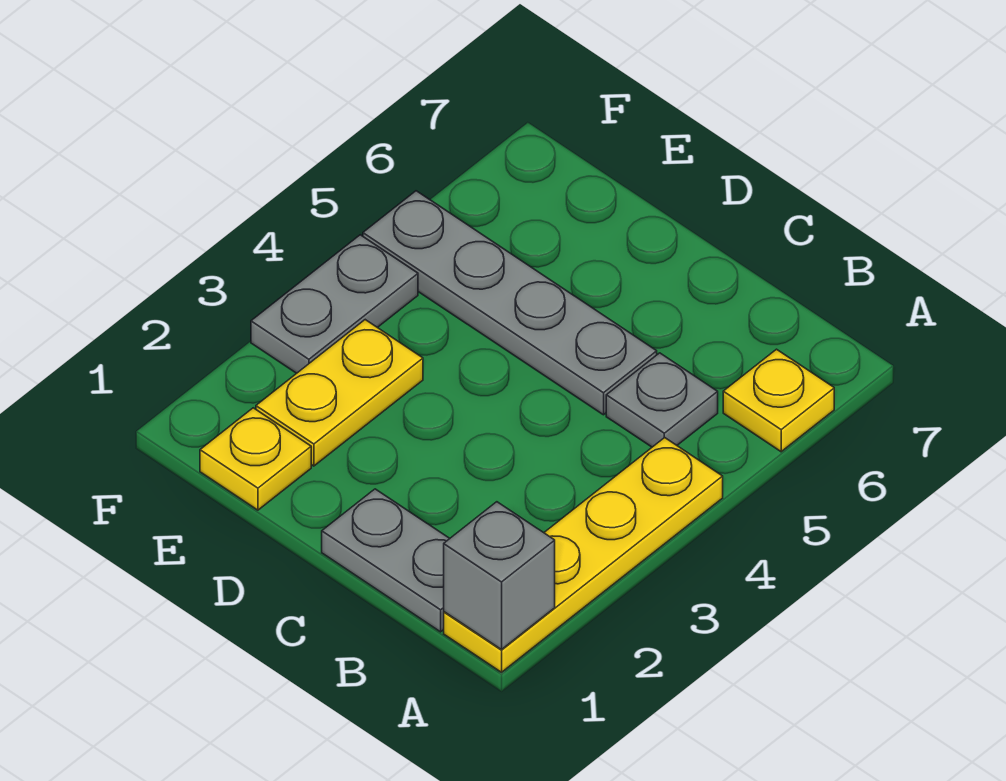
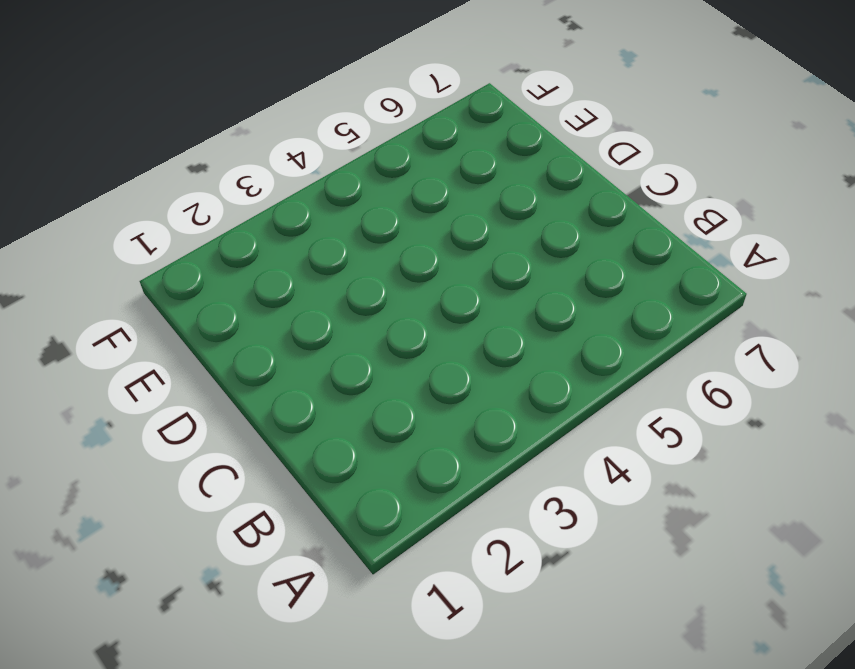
none -> yellow 1x4 plate [444,438,723,672]
none -> yellow 1x1 plate [723,349,834,452]

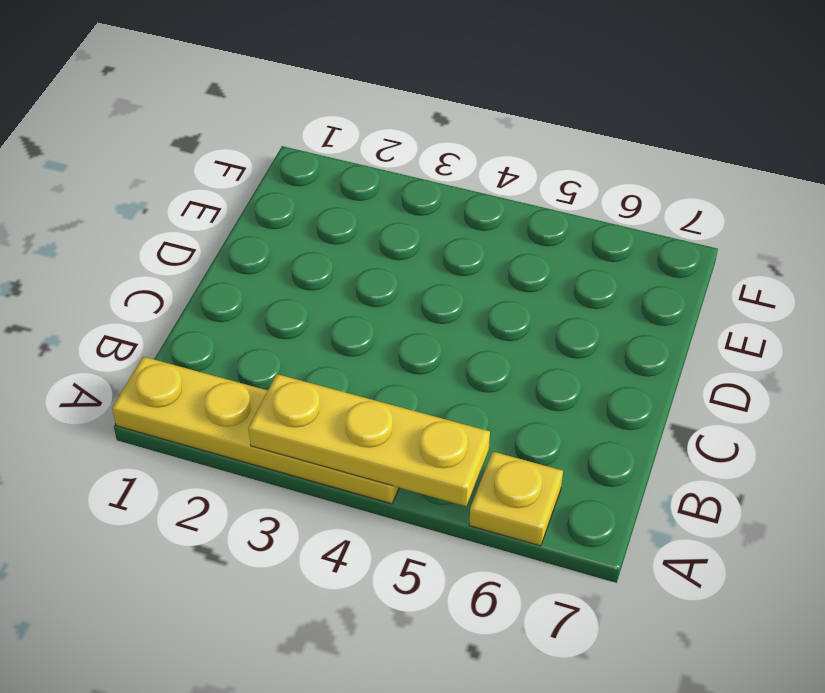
yellow 1x3 plate [248,374,490,506] -> none
none -> grey 1x2 plate [322,489,450,632]
none -> grey 1x1 plate [606,353,718,447]

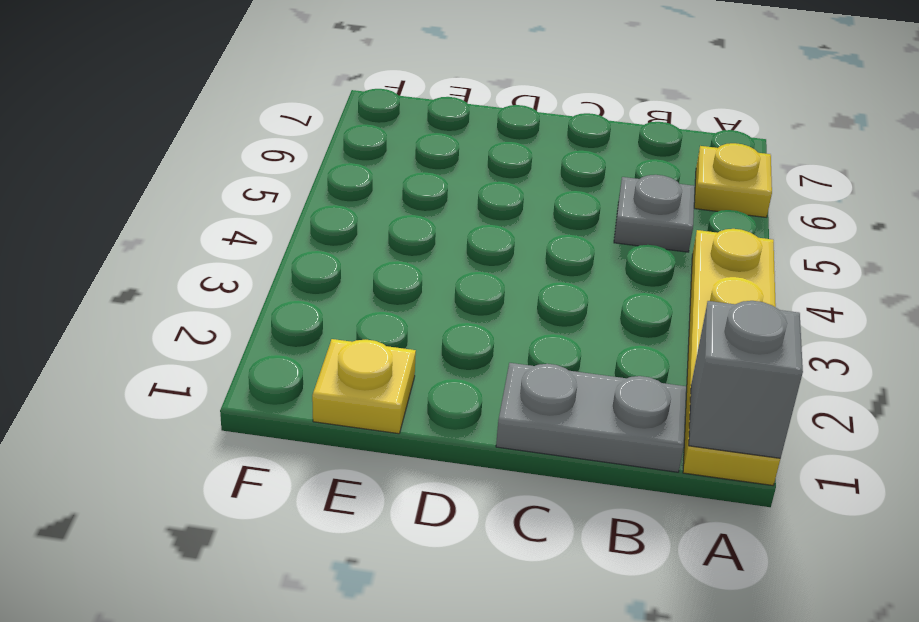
none -> grey 1x4 plate [363,191,657,415]
none -> yellow 1x2 plate [256,320,423,466]

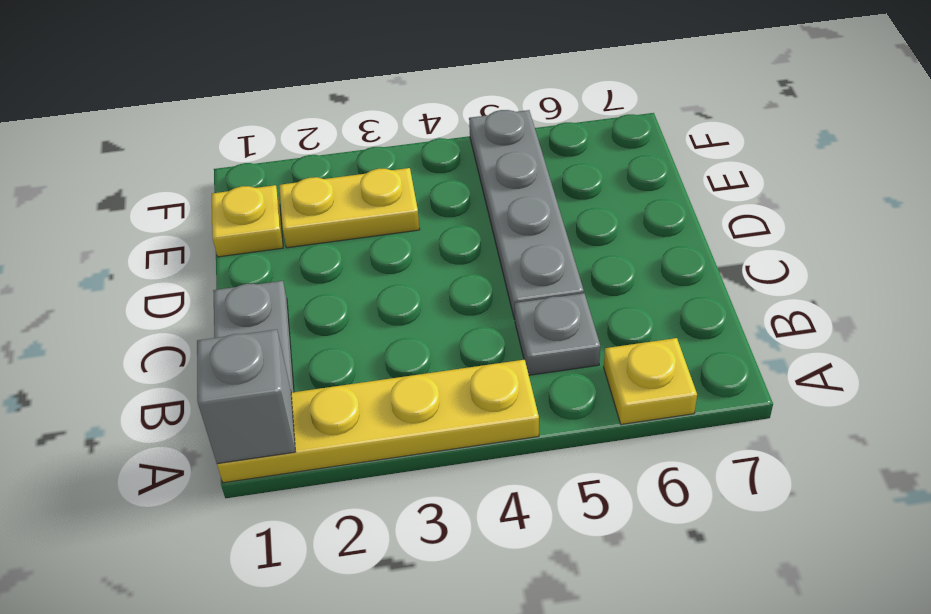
none -> grey 1x2 plate [251,235,418,373]

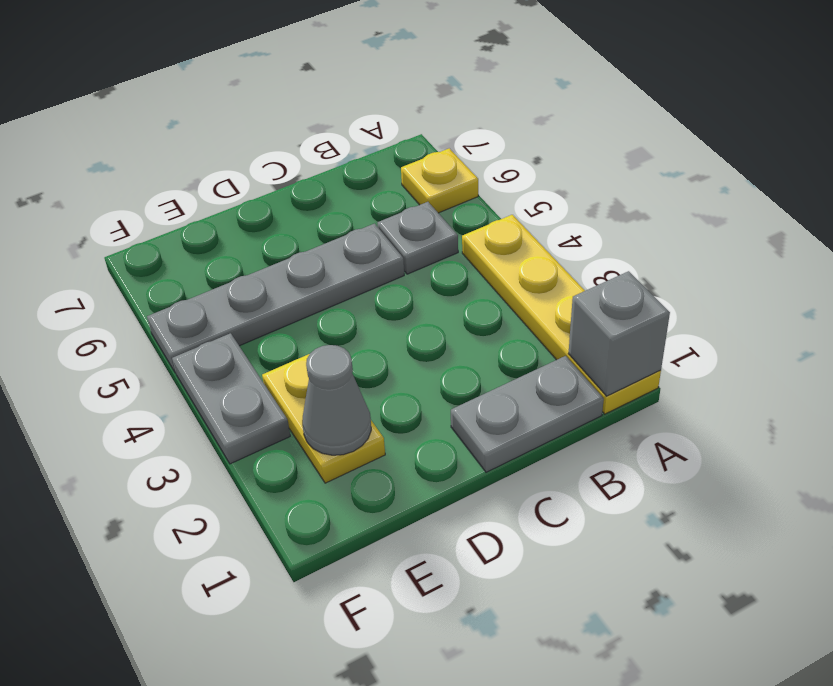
grey 1x1 cone [302,345,371,455] -> none
none -> yellow 1x1 plate [200,408,311,510]

